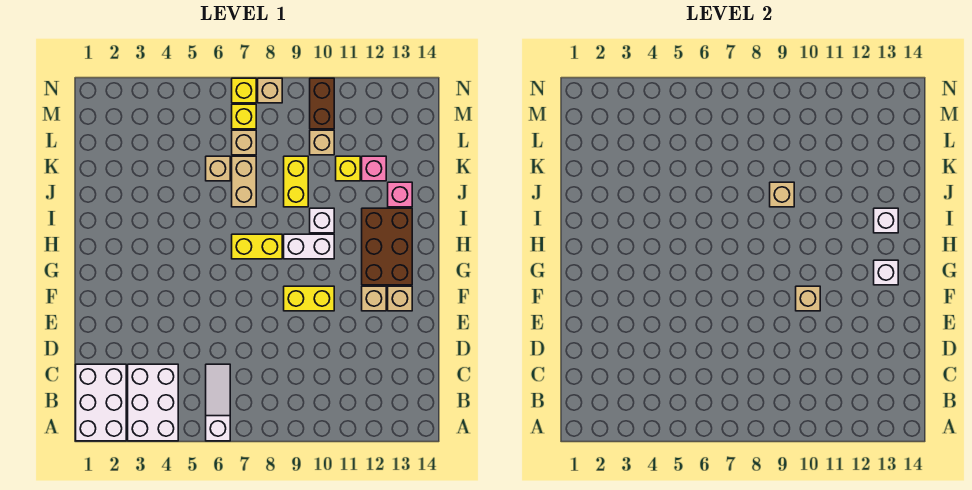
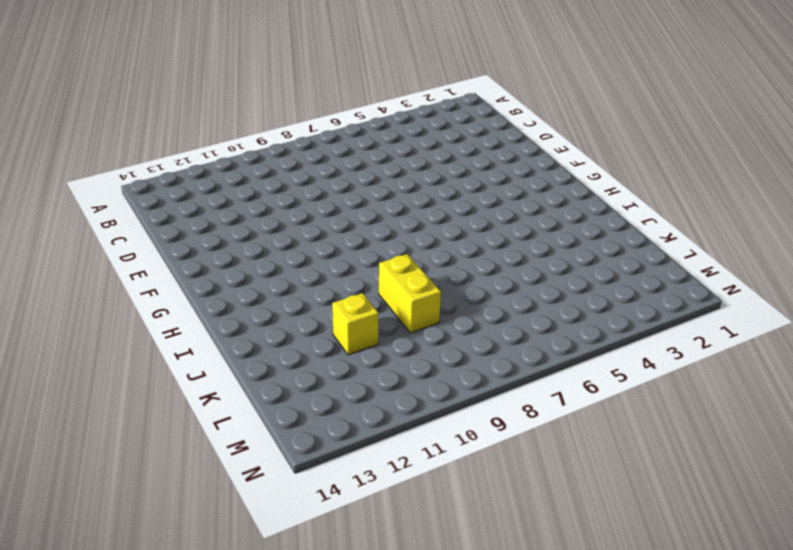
none -> white 2x3 brick [76,364,126,441]
none -> white 2x3 brick [128,364,178,441]
none -> white 1x3 slope [206,364,230,441]

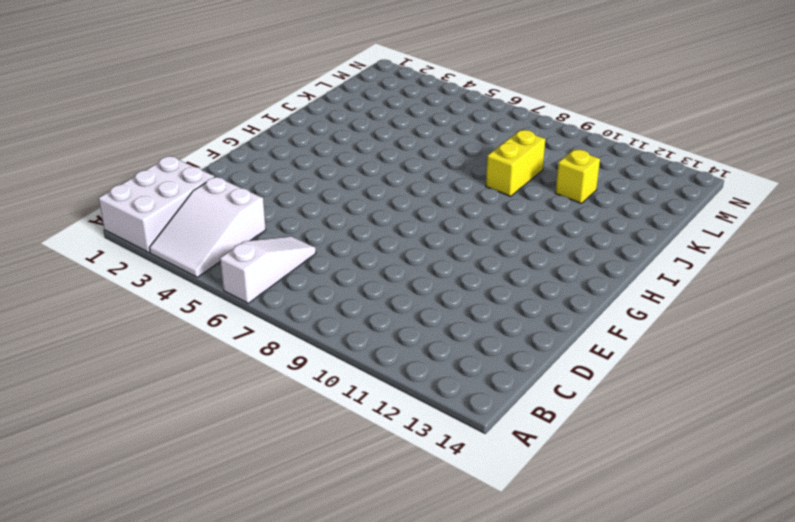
white 2x3 slope [149,177,266,277] -> white 2x3 brick [128,364,178,441]
none -> yellow 1x2 brick [284,286,334,311]
none -> tan 1x1 brick [362,286,386,311]
none -> tan 1x1 brick [388,286,412,311]

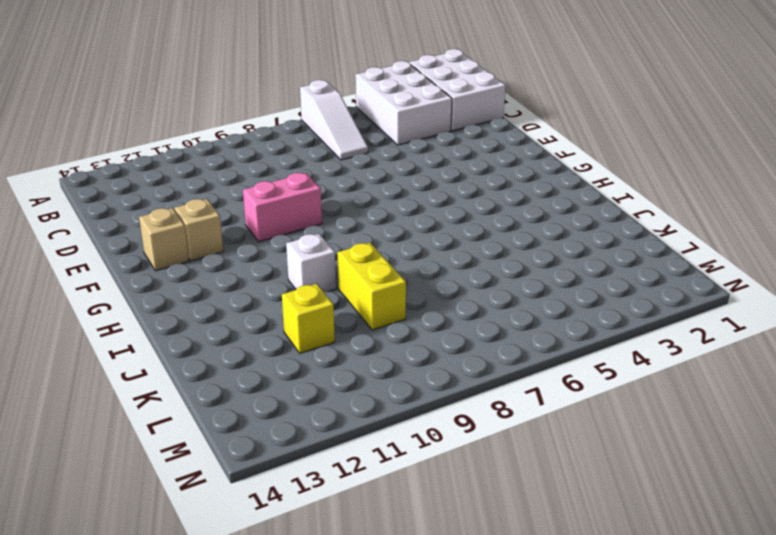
pink 1x2 brick [243,173,322,242] -> yellow 1x2 brick [284,286,334,311]
none -> brown 2x3 brick [362,208,412,285]
none -> yellow 1x2 brick [232,234,282,259]
none -> white 1x2 brick [284,234,334,259]

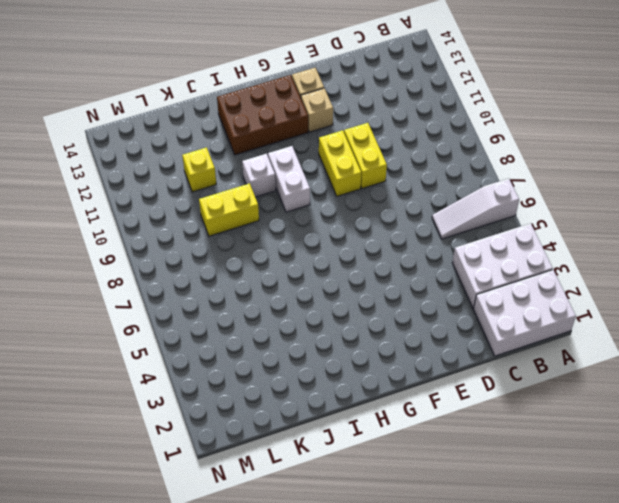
yellow 1x2 brick [344,123,387,188] -> yellow 1x2 brick moved to [232,234,282,259]
none -> tan 1x2 brick [232,156,256,207]
none -> pink 1x1 brick [388,182,412,207]
none -> tan 1x1 brick [206,156,230,181]

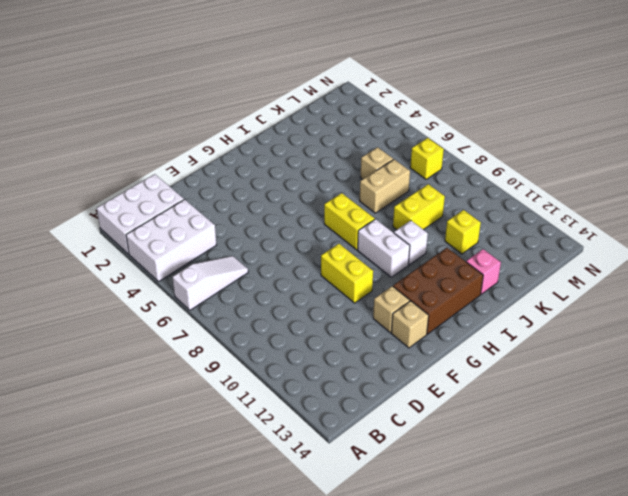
none -> pink 1x1 brick [362,156,386,181]
none -> tan 1x1 brick [232,130,256,155]
none -> tan 1x1 brick [310,130,334,155]

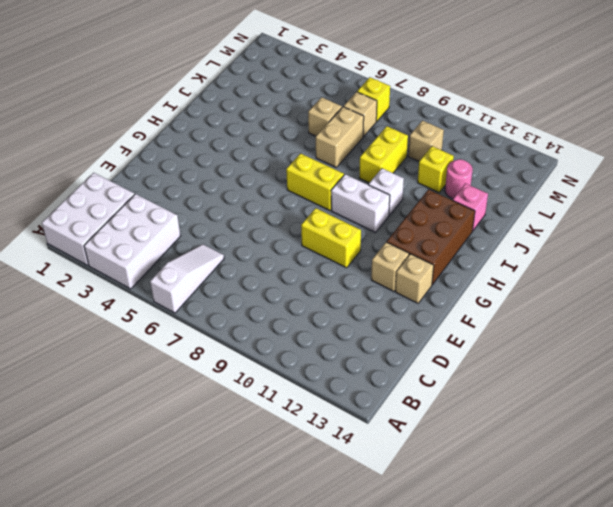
pink 1x1 round brick [445,159,473,199] -> pink 1x1 brick [362,156,386,181]
none -> brown 1x2 brick [310,78,334,129]
none -> yellow 1x1 brick [232,78,256,103]
none -> tan 1x1 brick [258,78,282,103]

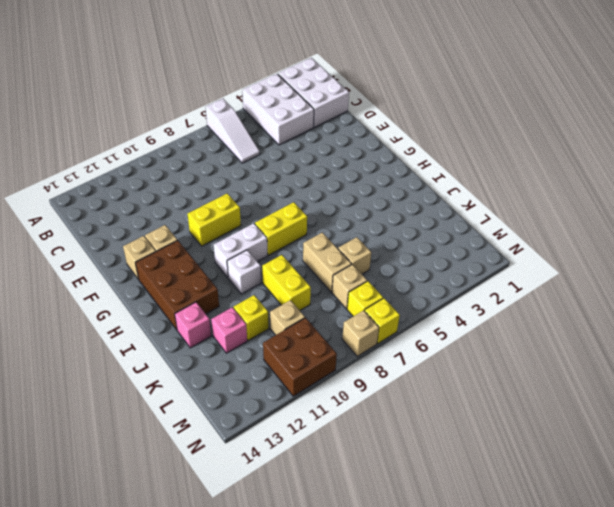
brown 2x2 brick [263,318,337,396] -> brown 1x2 brick [310,78,334,129]
none -> tan 1x1 brick [796,286,820,311]
none -> white 1x1 brick [874,260,898,285]
none -> white 1x1 brick [874,208,898,233]

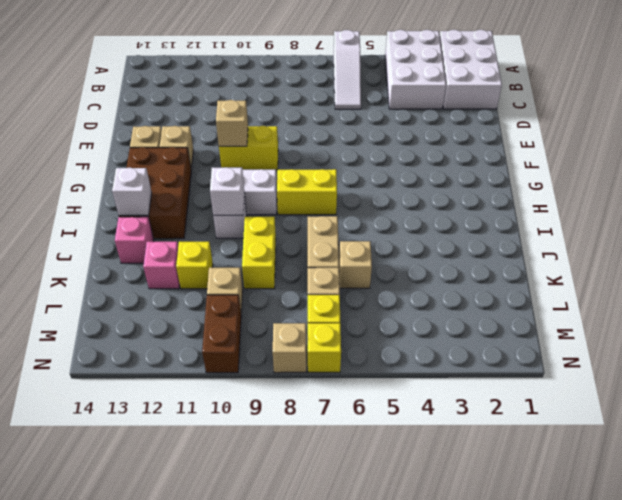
white 1x1 brick [210,167,244,215] -> white 1x1 brick moved to [874,260,898,285]
none -> tan 1x1 brick [770,182,794,207]

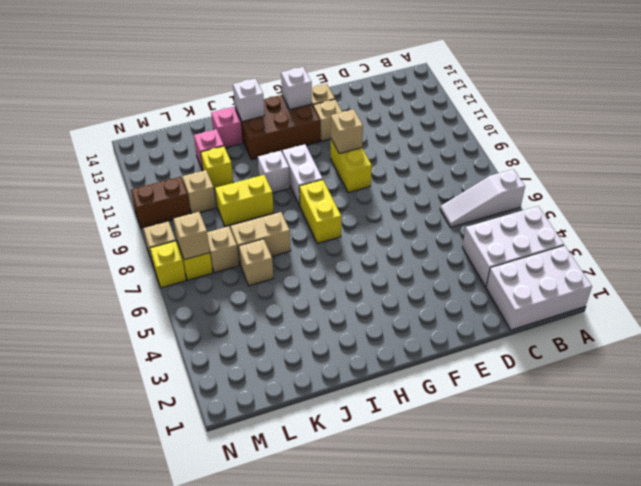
tan 1x1 brick [173,212,210,260] -> tan 1x1 brick moved to [770,182,794,207]

